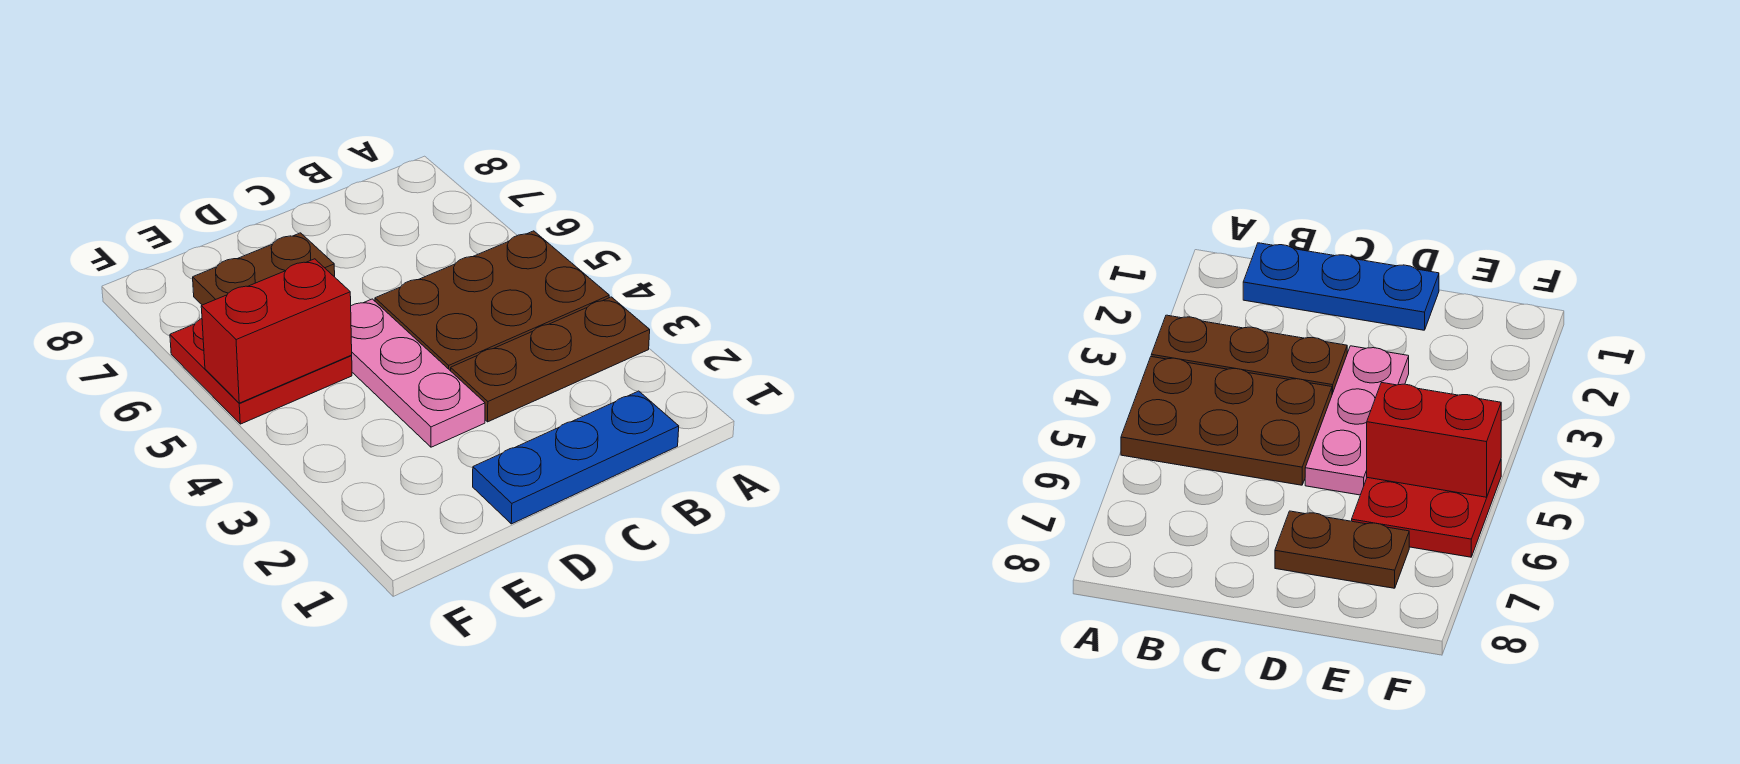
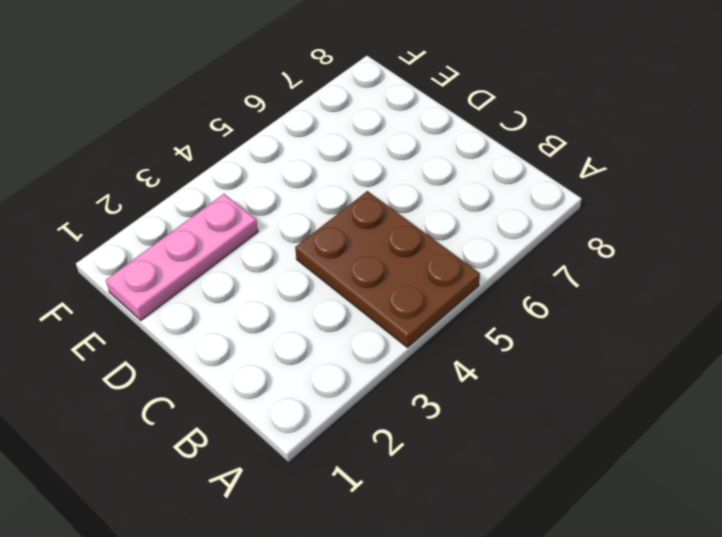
pink 1x3 plate [106,194,258,320] -> pink 1x3 plate moved to [351,299,485,447]
none -> brown 1x3 plate [451,297,650,422]
none -> blue 1x3 plate [473,391,679,524]

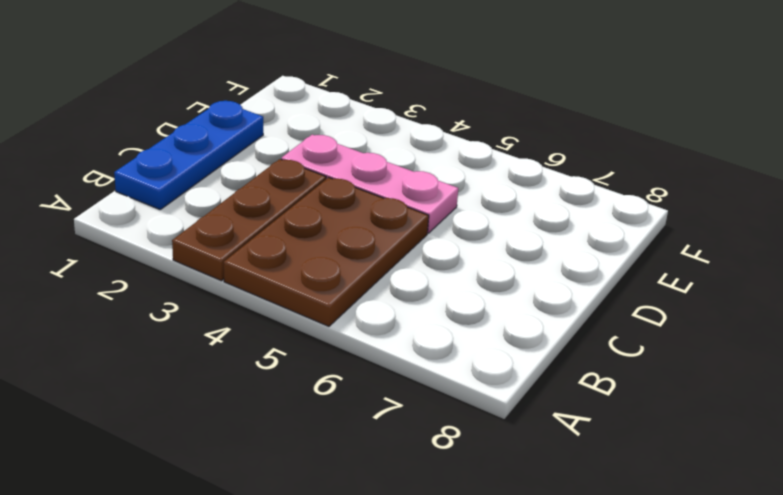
none -> brown 1x2 plate [193,233,335,305]
none -> red 2x2 plate [170,319,352,424]

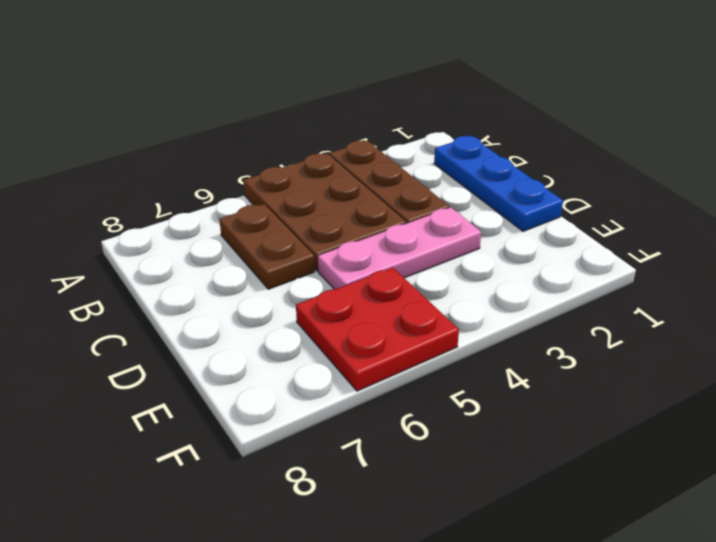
brown 1x2 plate [219,204,315,289] -> brown 1x2 plate moved to [193,233,335,305]
none -> red 1x2 brick [201,259,352,403]

